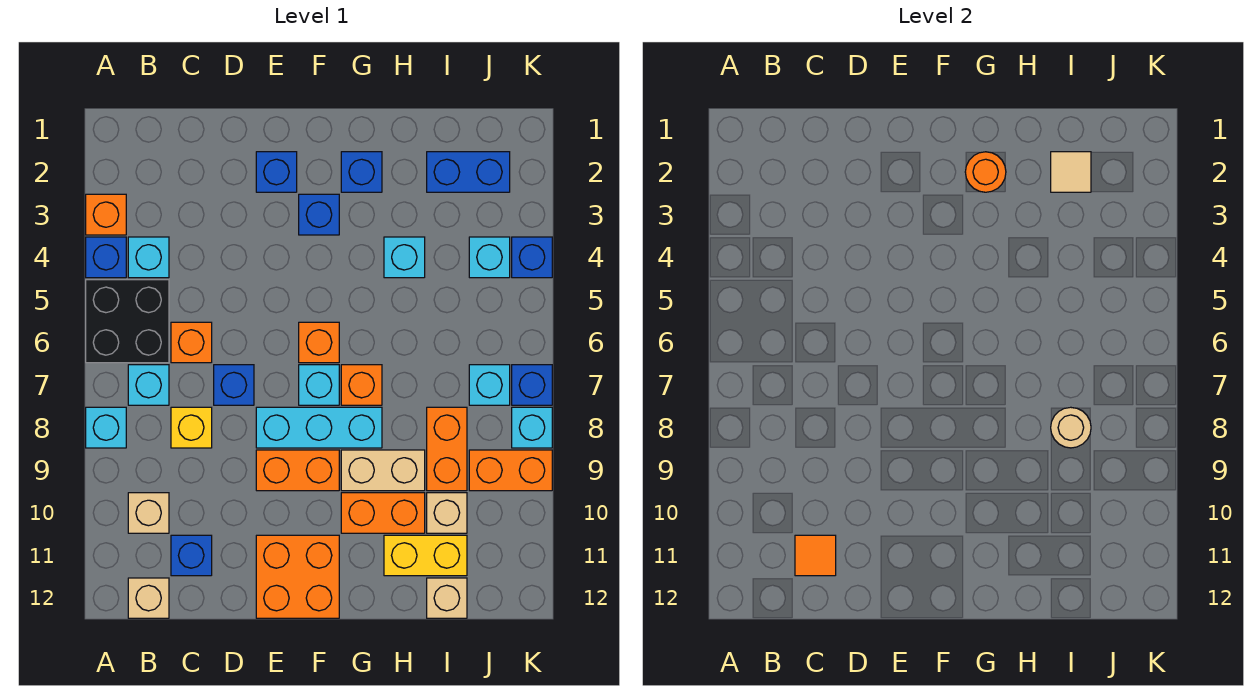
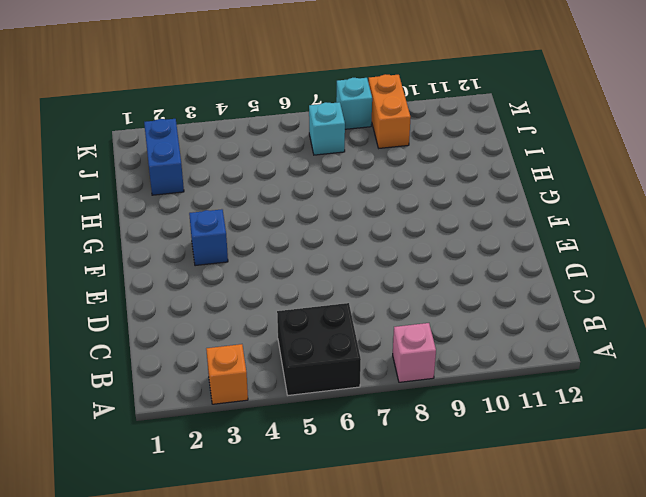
pink 1x1 brick [393,323,436,382] -> cyan 1x1 brick [86,407,126,448]
none -> blue 1x1 brick [86,237,126,278]
none -> cyan 1x1 brick [128,237,169,278]
none -> cyan 1x1 brick [128,365,169,405]
none -> tan 1x1 brick [128,493,169,533]

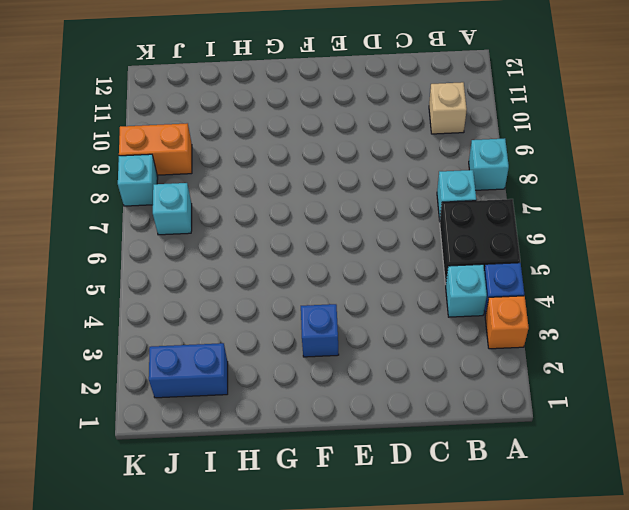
none -> tan 1x1 brick [128,578,169,618]
none -> orange 1x1 brick [171,322,212,363]
none -> yellow 1x1 brick [171,407,212,448]
none -> blue 1x1 brick [171,535,212,576]

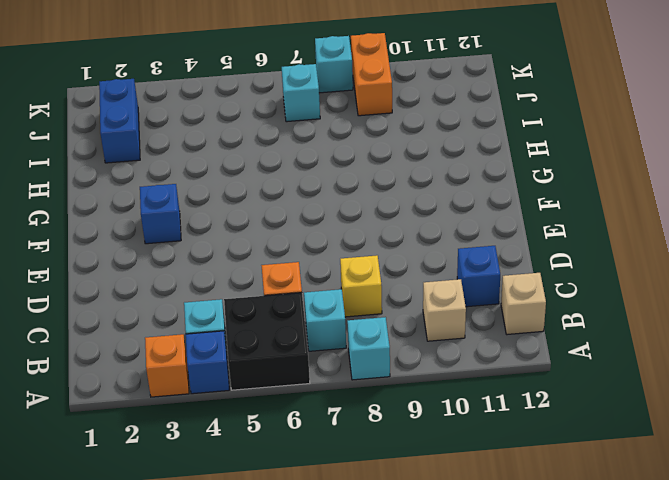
none -> blue 1x1 brick [214,365,254,405]
none -> blue 1x1 brick [256,152,297,192]
none -> cyan 1x3 brick [256,407,382,448]
none -> orange 1x2 brick [256,450,339,491]

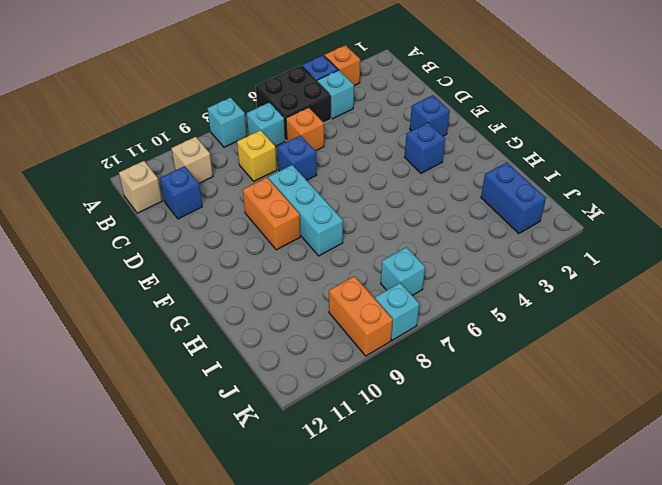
none -> orange 2x2 brick [256,535,339,618]
none -> orange 1x1 brick [299,322,339,363]
none -> cyan 1x1 brick [299,365,339,405]
none -> blue 1x1 brick [341,152,382,192]

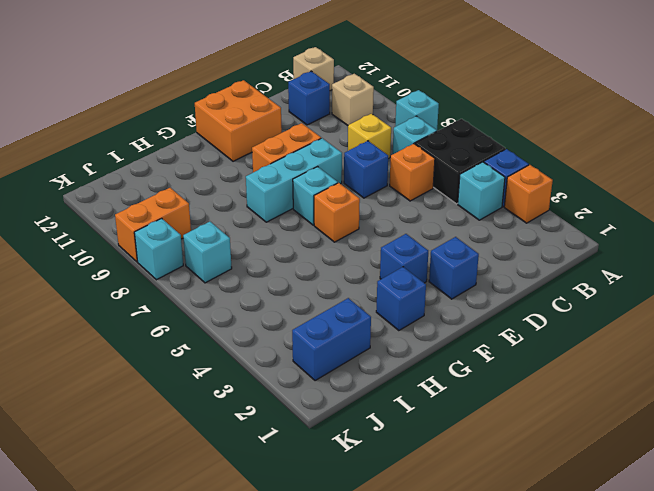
none -> orange 1x1 brick [341,365,382,405]
none -> tan 1x2 brick [341,450,425,491]
none -> orange 1x2 brick [341,493,425,533]
none -> cyan 1x1 brick [384,237,425,278]

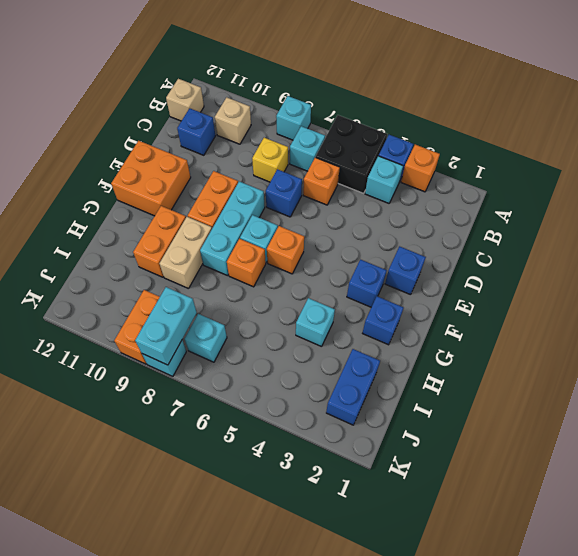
cyan 1x2 brick [135,287,197,365] -> none
none -> yellow 1x2 brick [384,535,467,576]
none -> orange 1x2 brick [427,407,467,491]
none -> tan 1x1 brick [427,493,467,533]
none -> tan 1x1 brick [427,578,467,618]

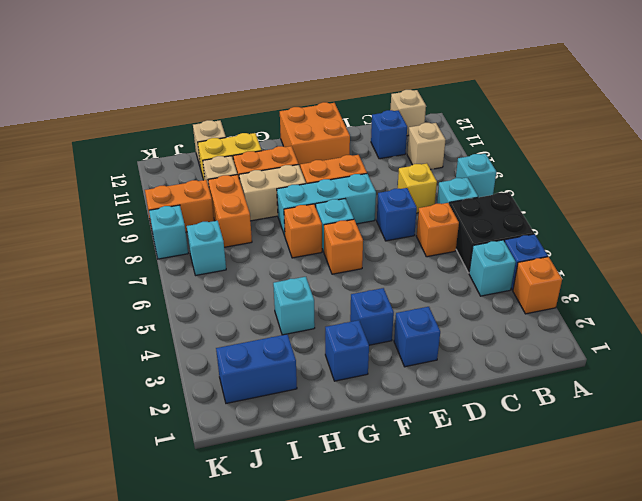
none -> cyan 1x1 brick [469,237,510,278]
none -> blue 1x1 brick [512,237,552,278]
none -> blue 1x1 brick [512,365,552,405]
none -> orange 1x1 tile [795,535,836,576]

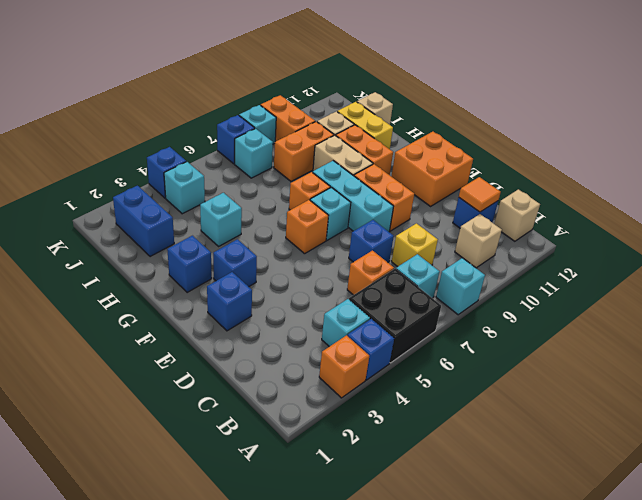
none -> orange 1x1 round brick [965,152,1006,192]
none -> tan 1x1 tile [1051,152,1091,192]
none -> tan 1x1 round brick [1051,407,1091,448]

